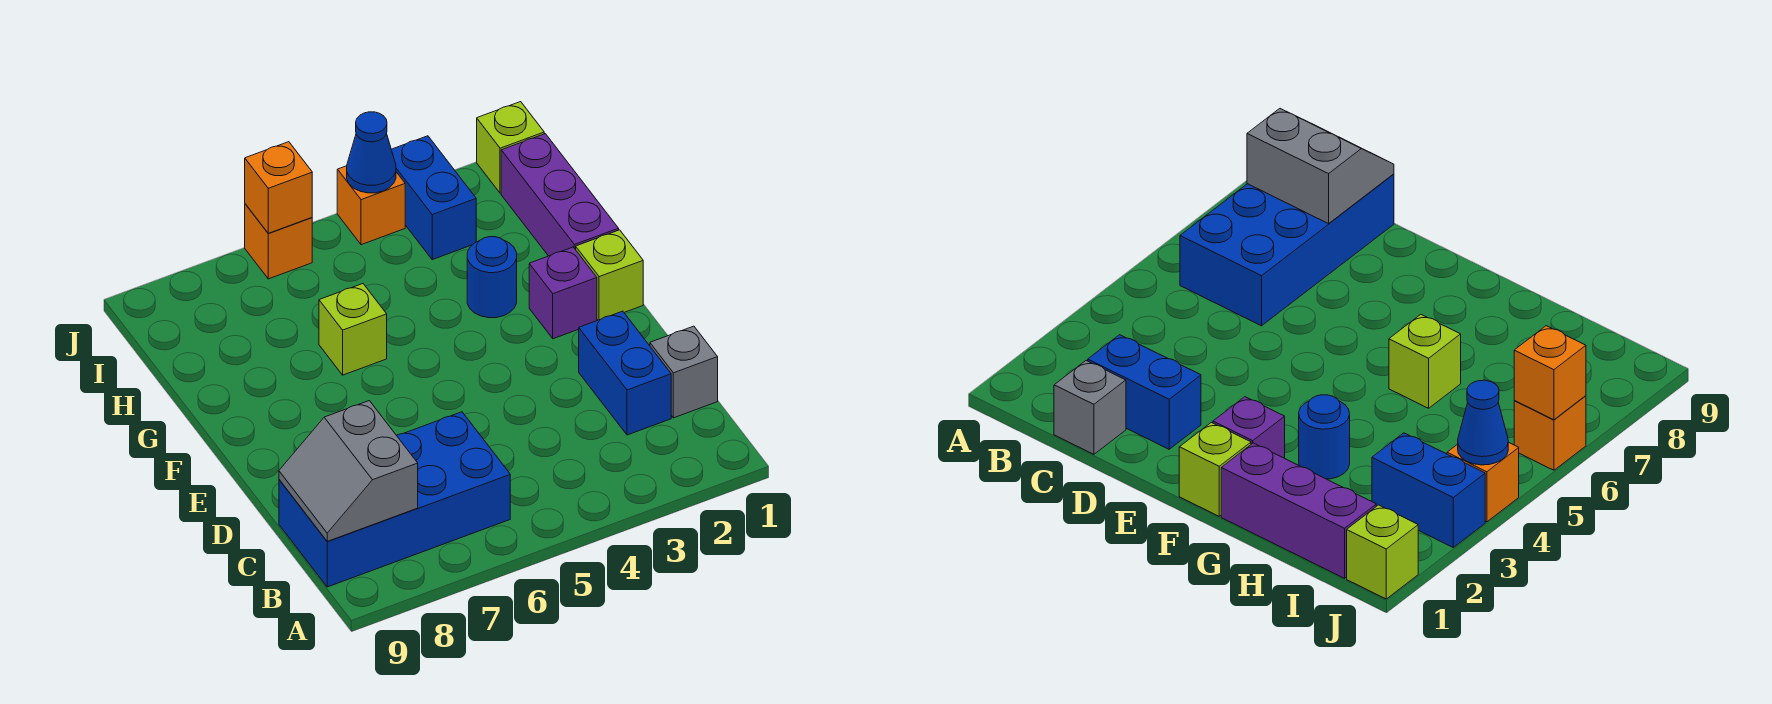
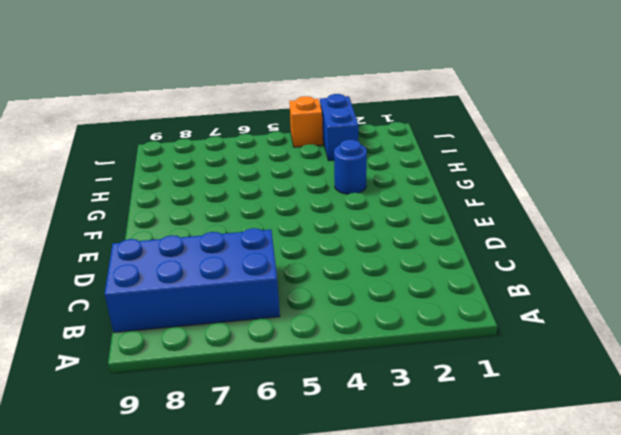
none -> grey 1x1 brick [650,326,718,418]
none -> blue 1x2 brick [579,311,671,435]
none -> lime 1x1 brick [576,230,643,320]

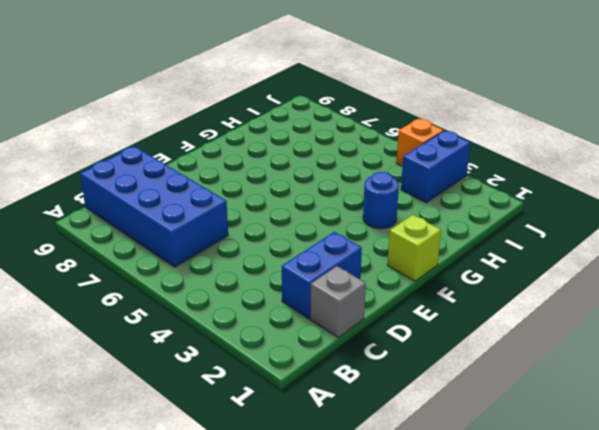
none -> purple 1x1 brick [529,247,597,339]
none -> purple 1x3 brick [501,134,619,256]
none -> lime 1x1 brick [319,284,387,375]

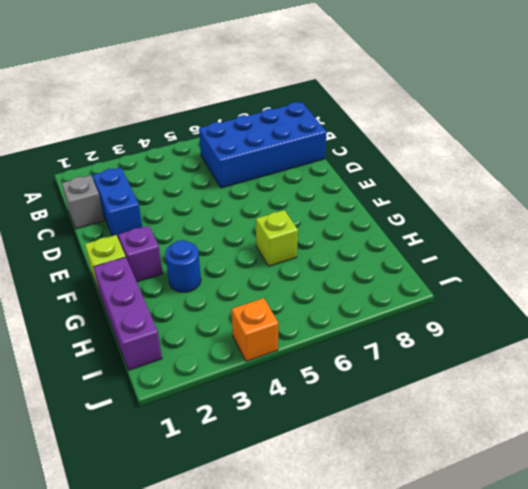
none -> blue 1x2 brick [391,136,476,260]
none -> lime 1x1 brick [477,102,544,193]
none -> orange 1x1 brick [245,204,312,279]

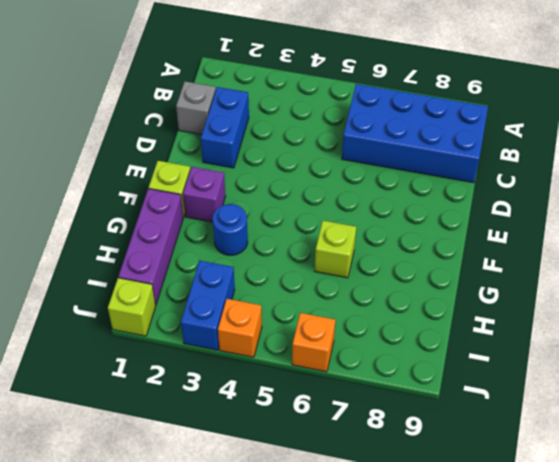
none -> grey 2x2 slope [279,401,418,541]
none -> blue 1x1 cone [347,112,396,193]
none -> orange 1x1 brick [245,142,312,233]

